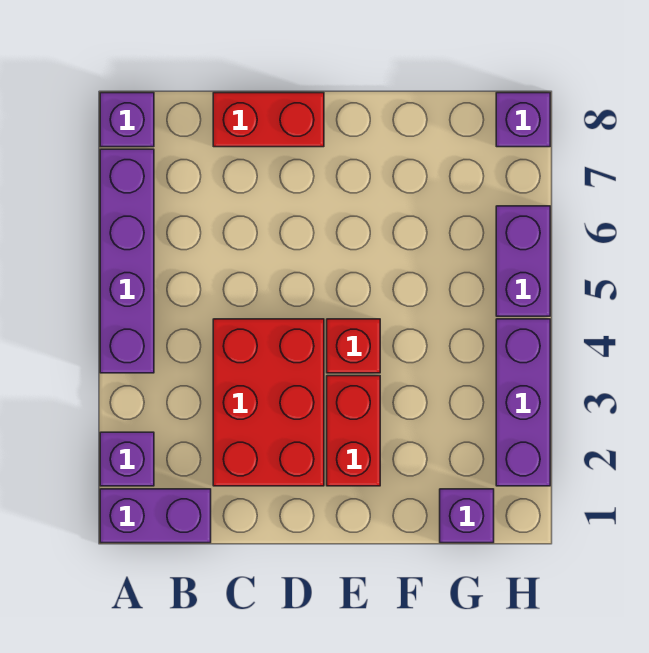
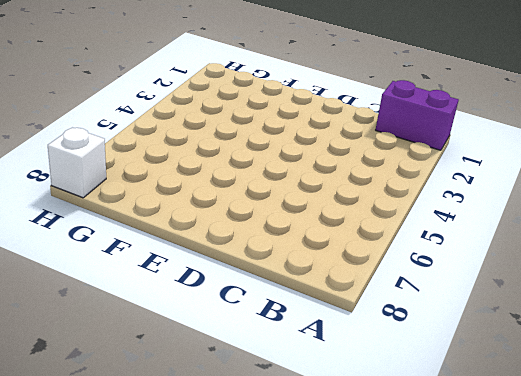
white 1x1 brick [48,128,106,198] -> purple 1x1 brick [496,93,550,147]
none -> purple 1x1 brick [100,432,154,486]
none -> purple 1x4 brick [100,149,154,373]
none -> purple 1x1 brick [100,93,154,147]

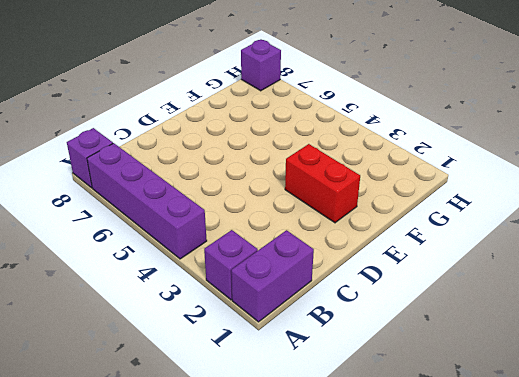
none -> red 2x3 brick [213,319,324,486]
none -> red 1x2 brick [213,93,324,147]
none -> red 1x1 brick [327,319,380,373]

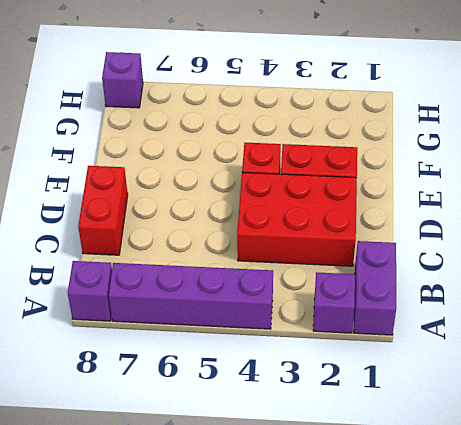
none -> purple 1x1 brick [440,489,494,543]
none -> purple 1x3 brick [496,319,550,486]
none -> purple 1x2 brick [496,206,550,316]

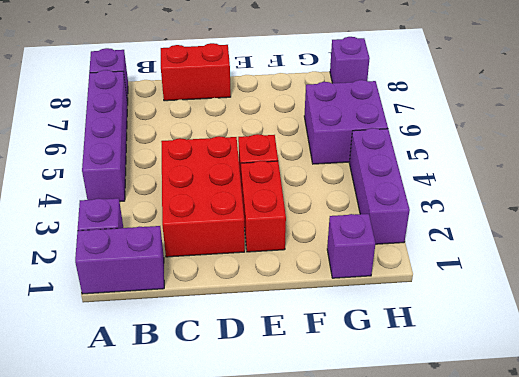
purple 2x2 brick [304,80,388,164] -> purple 1x2 brick [496,206,550,316]

